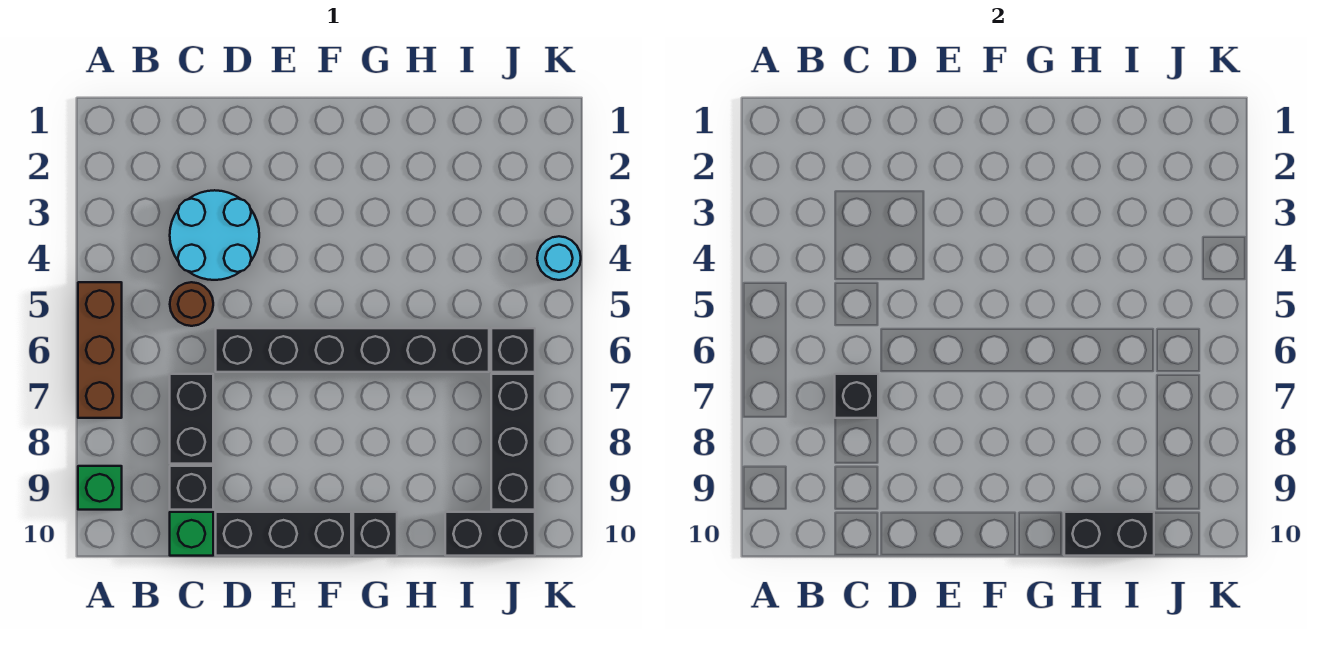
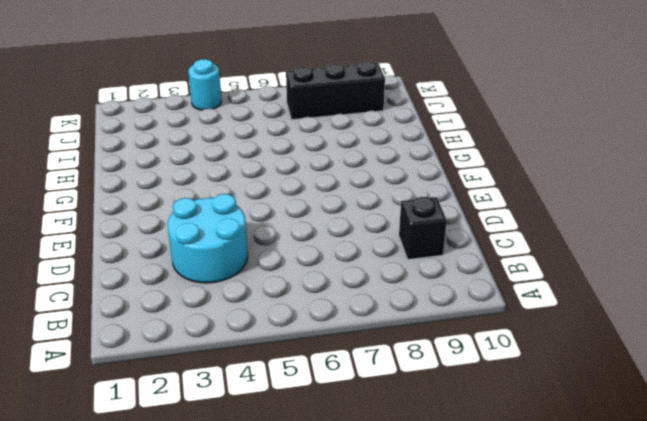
none -> brown 1x3 brick [78,282,122,418]
none -> green 1x1 brick [78,466,122,510]
none -> brown 1x1 round brick [170,282,213,326]

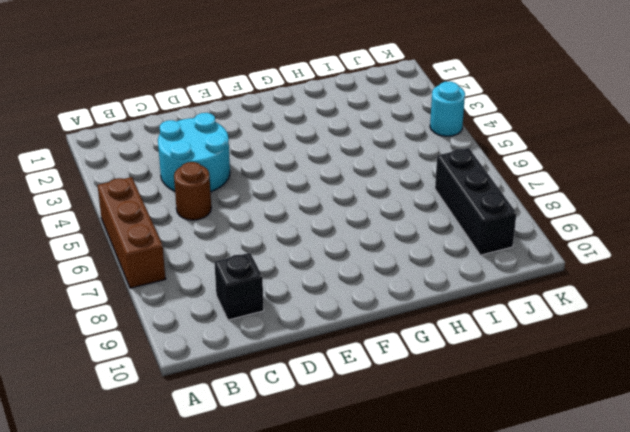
none -> green 1x1 brick [78,466,122,510]
none -> black 1x2 brick [170,374,213,464]
none -> green 1x1 brick [170,512,213,556]

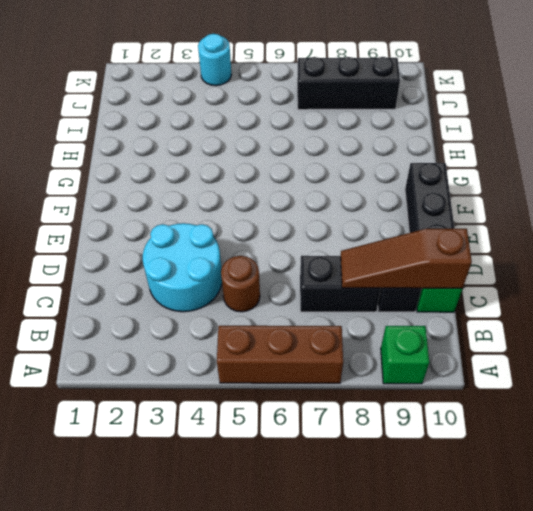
brown 1x3 slope [341,229,472,288] -> none
none -> black 1x6 brick [216,328,489,372]
none -> black 1x1 brick [353,512,397,556]
none -> black 1x2 brick [445,512,535,556]

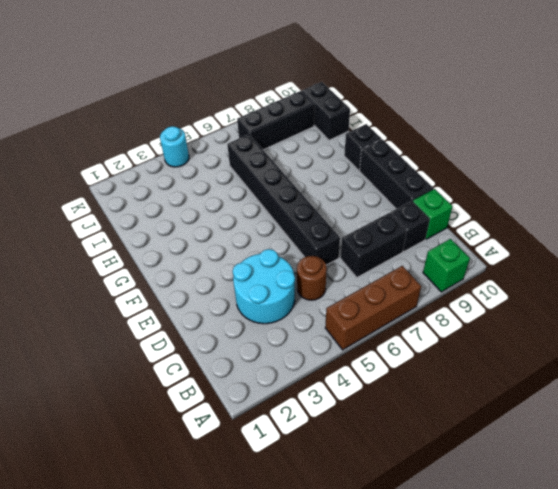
none -> black 1x1 brick [491,328,535,372]
none -> black 1x1 brick [835,374,878,418]
none -> black 1x2 brick [1064,512,1154,556]

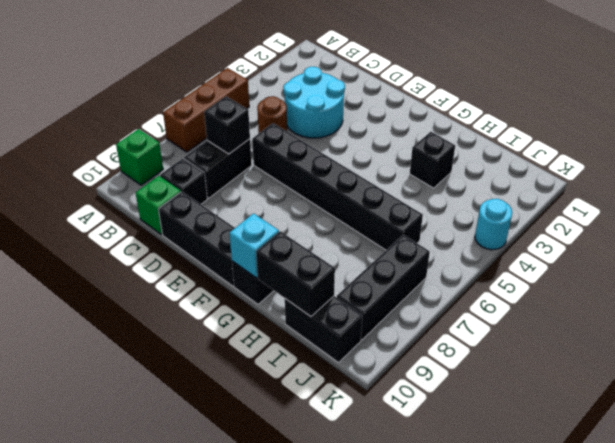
cyan 1x1 brick [229,213,279,278] -> none
black 1x1 brick [410,132,455,188] -> black 1x1 brick moved to [491,328,535,372]

